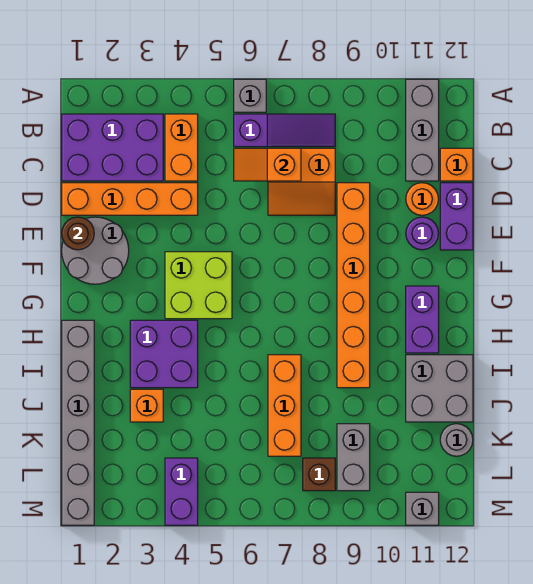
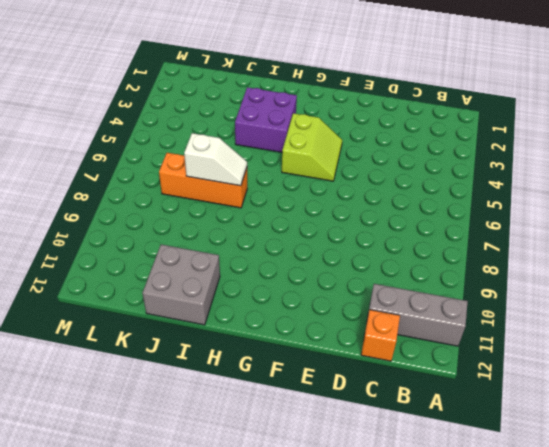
lime 2x2 slope [282,113,342,181] -> lime 2x2 brick [165,252,232,319]
white 1x2 slope [184,133,247,186] -> none
none -> grey 1x1 brick [234,79,266,112]
none -> purple 2x3 brick [62,114,163,181]
none -> orange 1x2 brick [165,114,198,181]

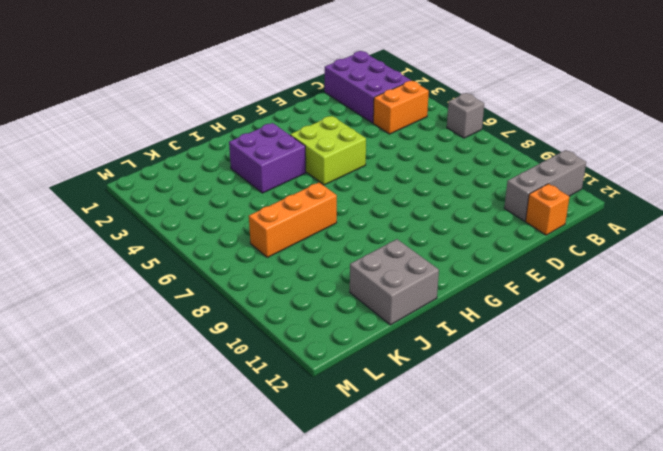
none -> purple 1x3 slope [234,114,335,147]
none -> orange 2x2 slope [268,148,335,215]
none -> orange 1x4 brick [62,183,198,215]

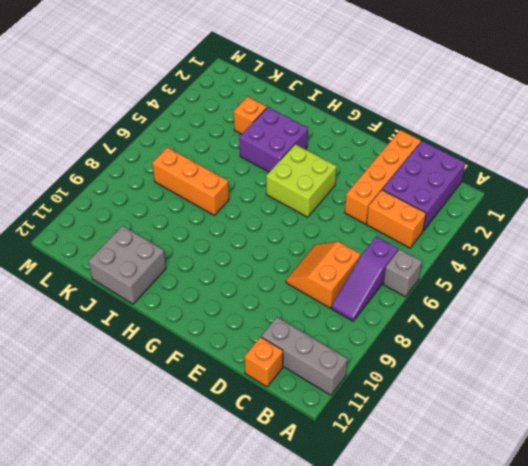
none -> orange 1x6 brick [337,183,370,388]
none -> orange 1x1 round brick [406,183,438,215]
none -> purple 1x2 brick [440,183,473,250]

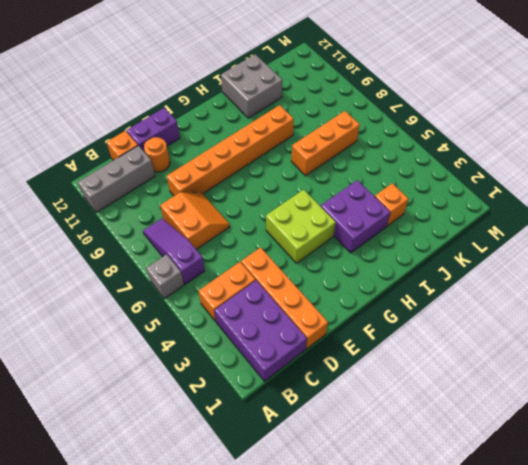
none -> grey 2x2 round brick [62,217,129,284]
none -> purple 1x1 round brick [406,217,438,250]
none -> purple 1x2 brick [406,286,439,353]

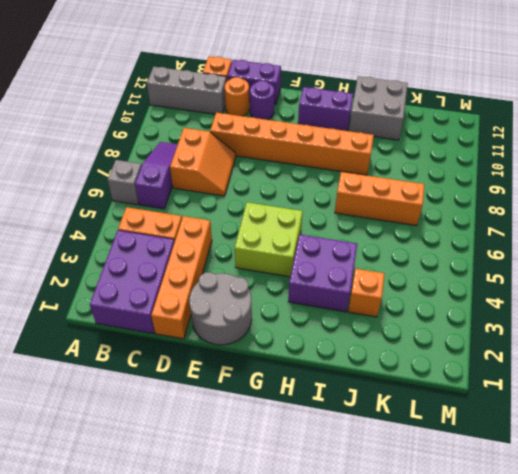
none -> grey 1x6 brick [62,320,94,525]
none -> grey 1x2 brick [337,424,370,491]
none -> grey 1x1 round brick [440,424,473,456]

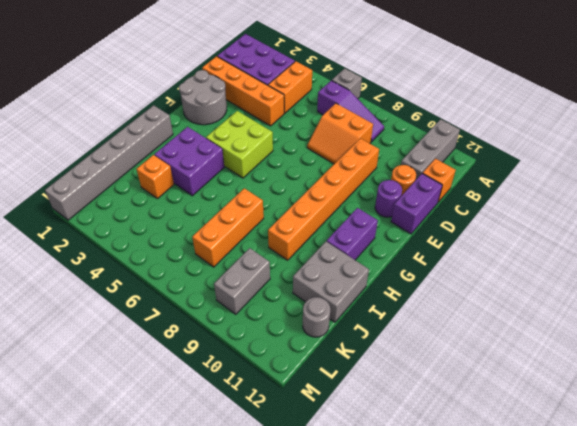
none -> purple 1x2 brick [165,458,198,525]
none -> brown 1x1 brick [303,458,335,491]
none -> grey 1x1 brick [406,492,439,525]

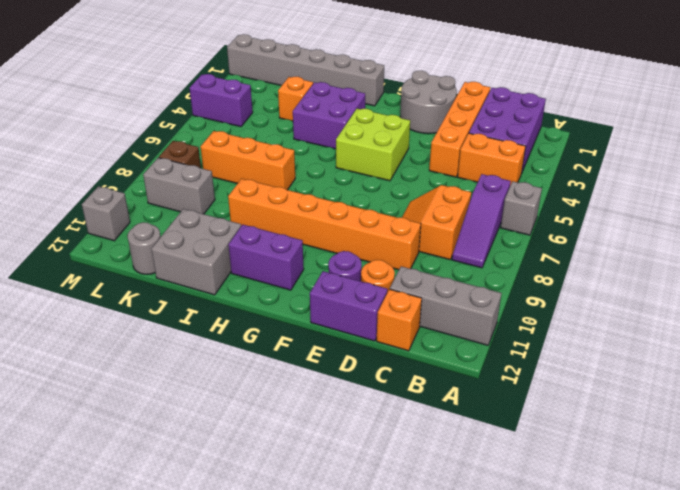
none -> orange 1x2 slope [234,148,301,181]
none -> brown 1x1 round brick [62,217,94,250]

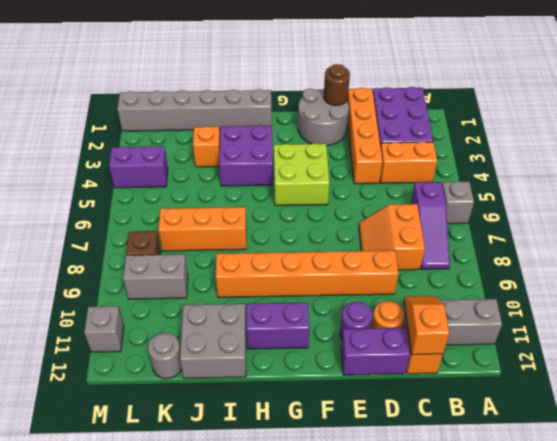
orange 1x2 slope [404,296,449,355] -> orange 1x2 slope moved to [234,148,301,181]

